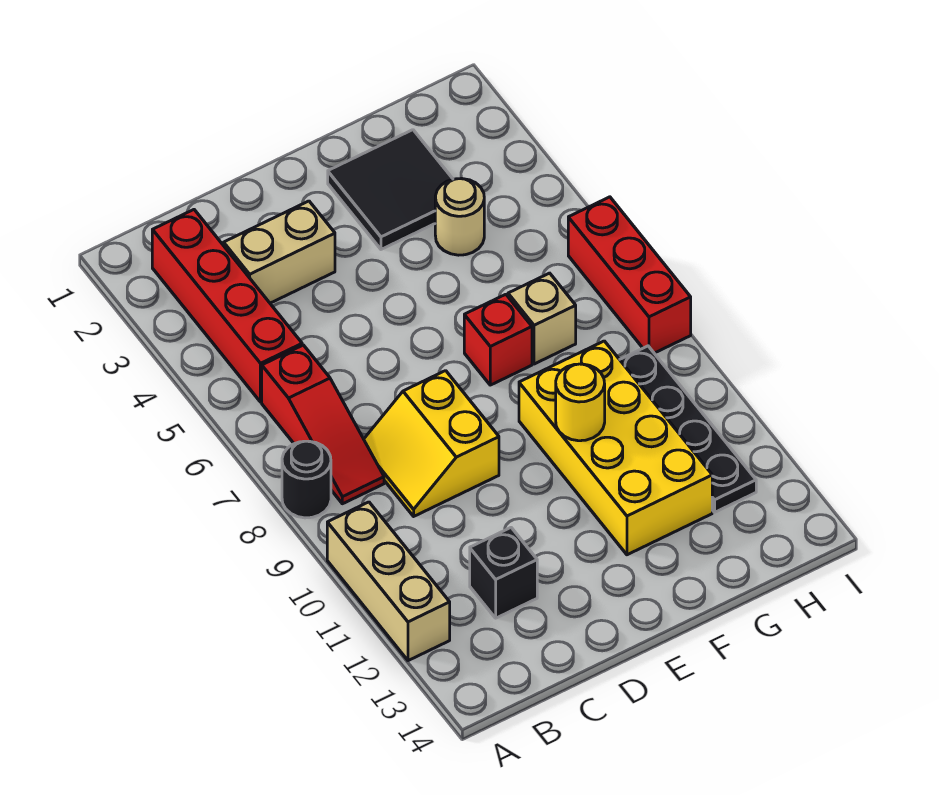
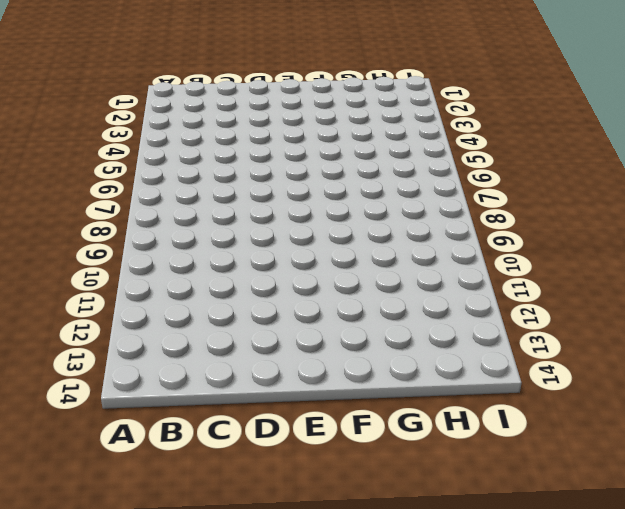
none -> black 1x1 round brick [282,441,331,518]
none -> tan 1x3 brick [327,502,450,661]
none -> red 1x4 brick [152,210,302,402]

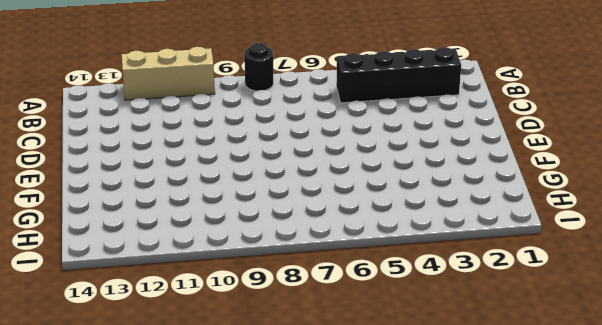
black 1x4 brick [336,47,461,103] -> red 1x4 brick [152,210,302,402]
none -> red 1x3 slope [262,345,384,504]
none -> tan 1x2 brick [224,201,335,303]
none -> yellow 2x2 slope [364,371,499,516]

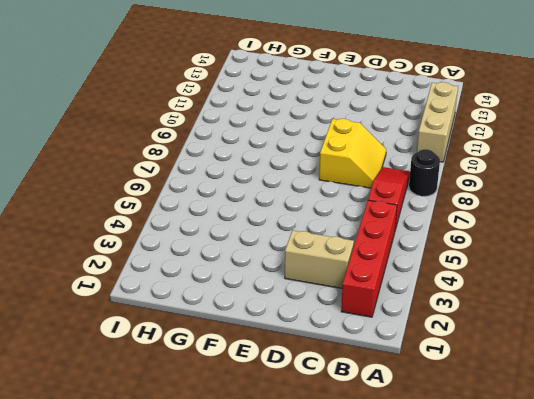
none -> black 1x1 brick [470,528,537,618]
none -> black 2x2 tile [328,130,453,249]
none -> red 1x1 brick [464,294,532,385]

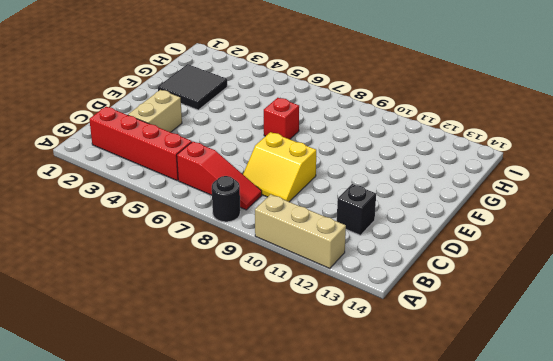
none -> yellow 2x4 brick [519,341,712,555]
none -> tan 1x1 round brick [435,179,484,255]
none -> tan 1x1 brick [508,273,576,364]

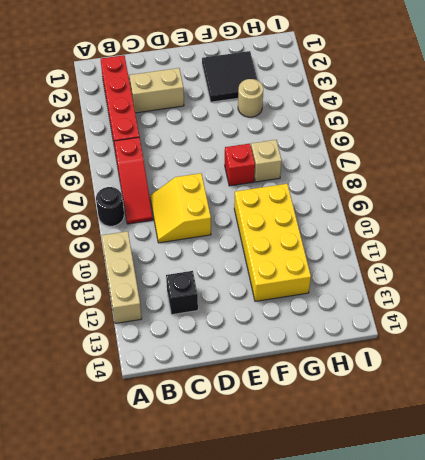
none -> black 1x4 plate [620,346,756,512]
none -> red 1x3 brick [568,197,691,353]
none -> yellow 1x1 round brick [556,364,605,441]

